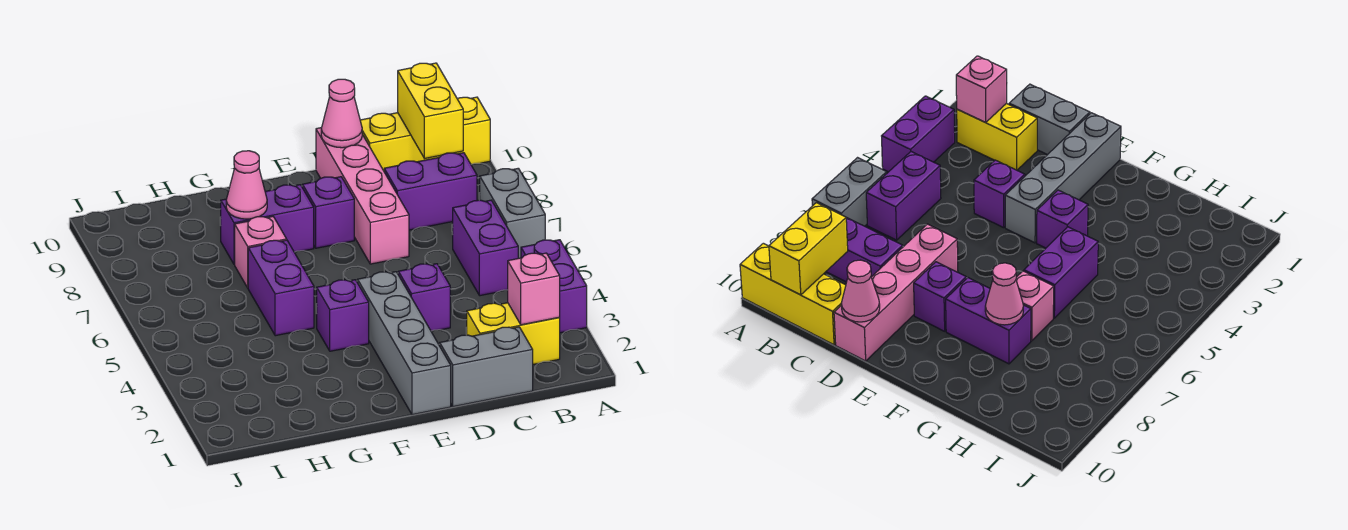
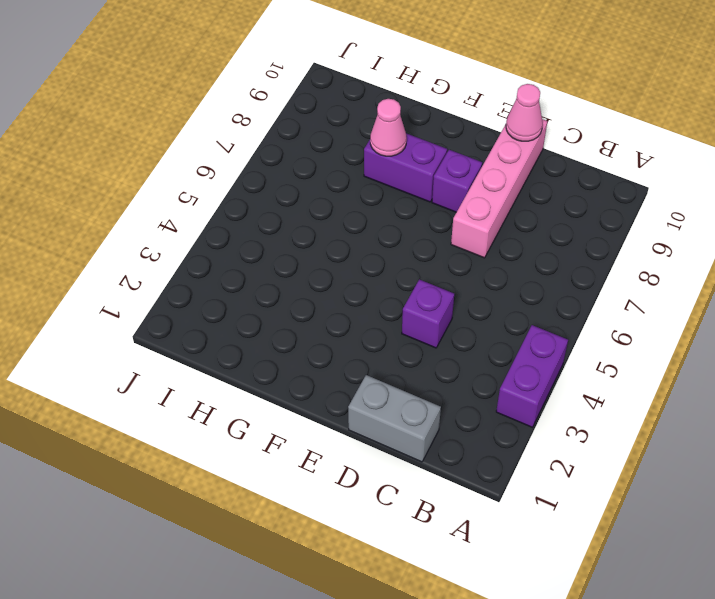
none -> grey 1x2 brick [480,168,545,258]
none -> yellow 1x3 brick [360,97,490,171]
none -> yellow 1x2 brick [466,303,560,364]

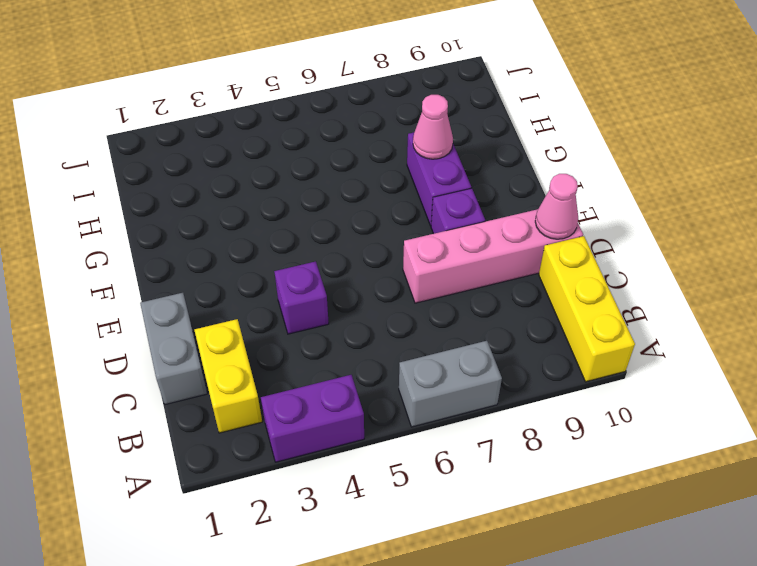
none -> purple 1x2 brick [452,200,518,296]
none -> purple 1x2 brick [384,153,477,230]
none -> grey 1x4 brick [358,272,451,415]

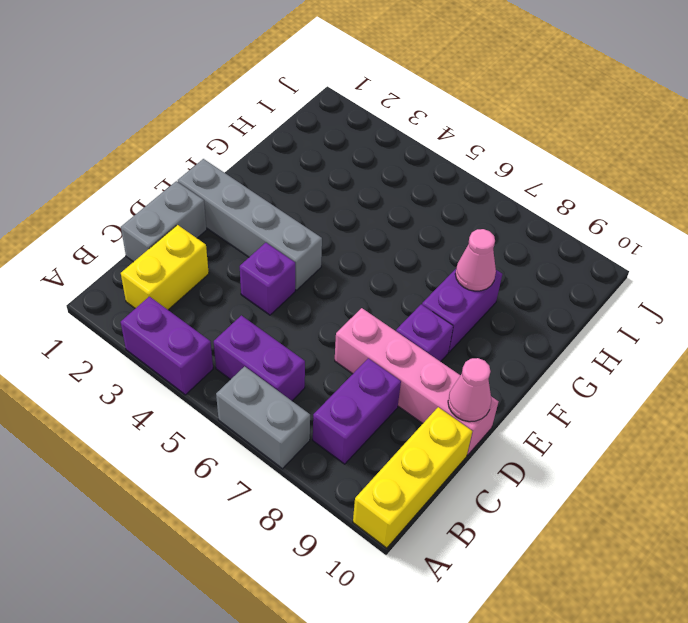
none -> purple 1x1 brick [316,280,369,351]
none -> purple 1x2 brick [248,240,314,336]
none -> pink 1x1 brick [235,216,287,288]

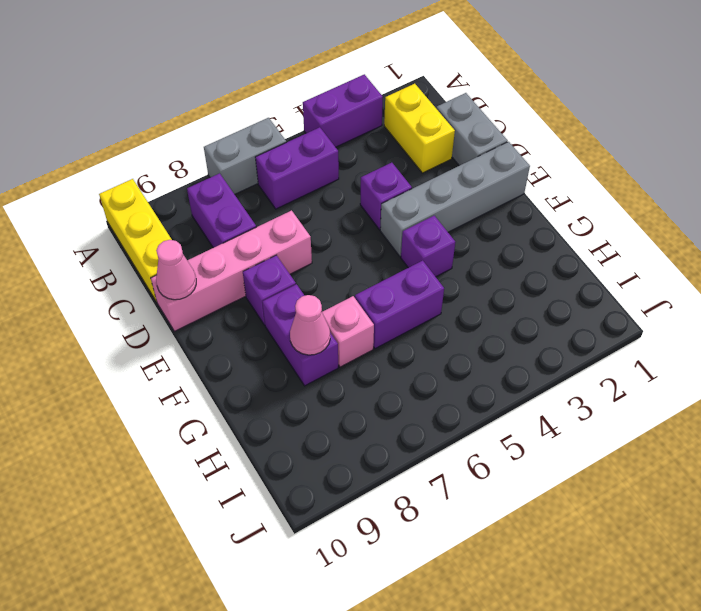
none -> pink 1x1 brick [508,253,560,325]
none -> yellow 1x2 brick [398,63,463,159]

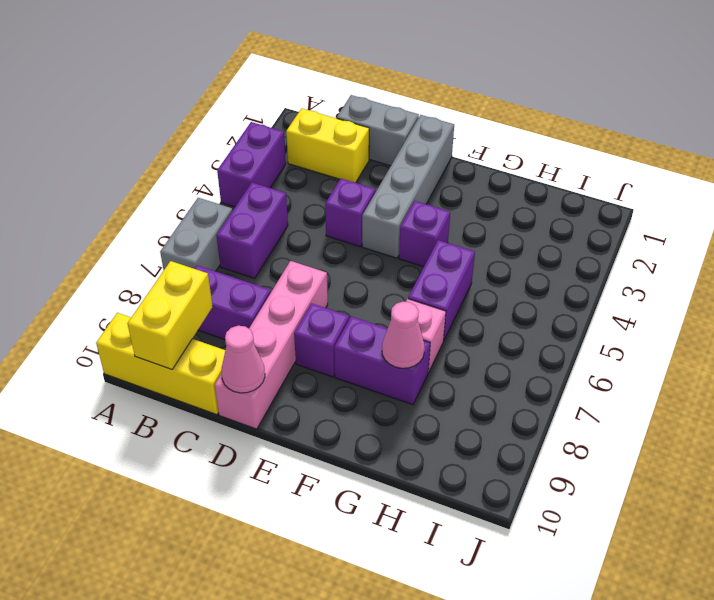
none -> pink 1x1 brick [508,253,560,325]

